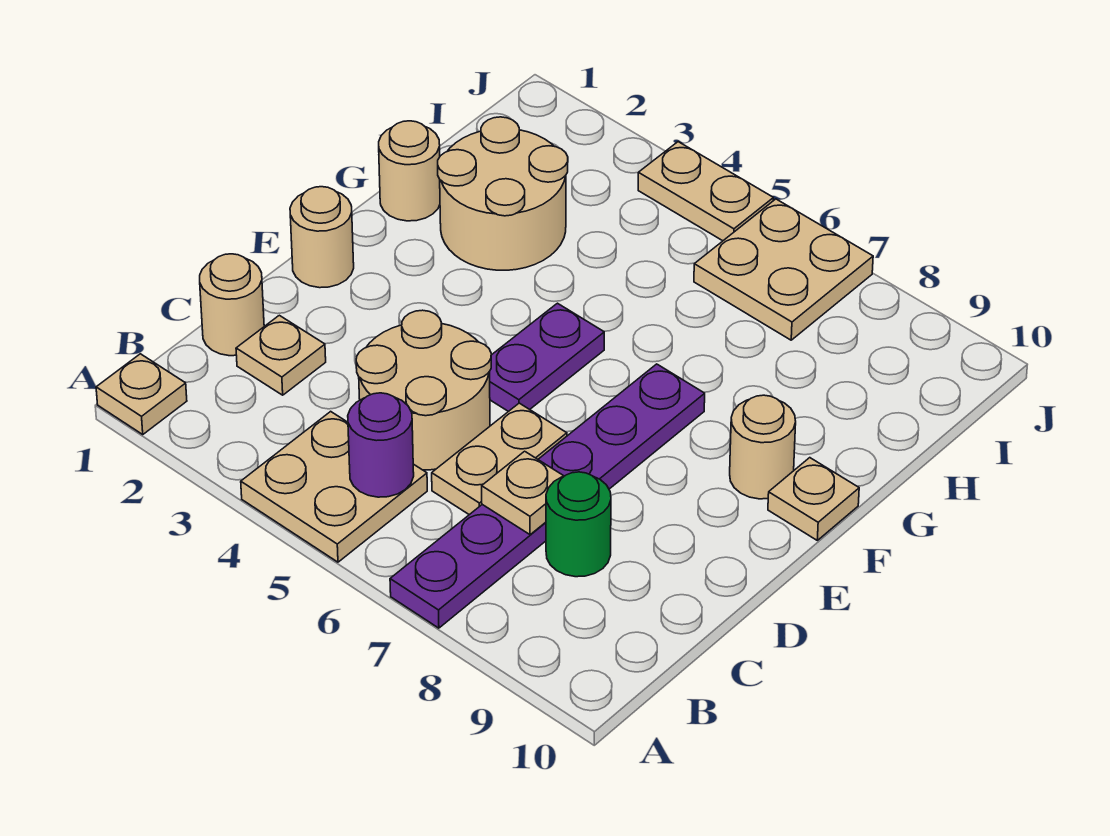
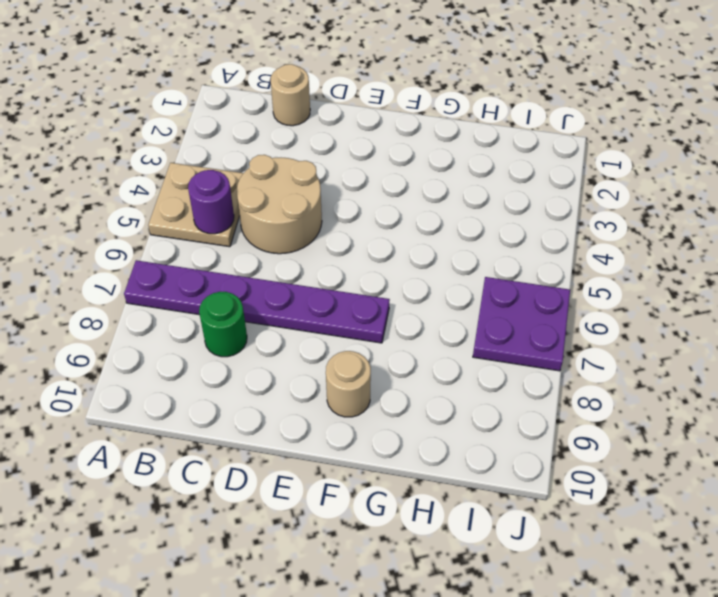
purple 2x2 plate [473,277,570,371] -> tan 2x2 plate [694,199,873,340]
none -> tan 1x1 plate [96,354,187,434]
none -> tan 1x1 plate [236,315,326,395]
none -> tan 1x2 plate [432,403,567,515]

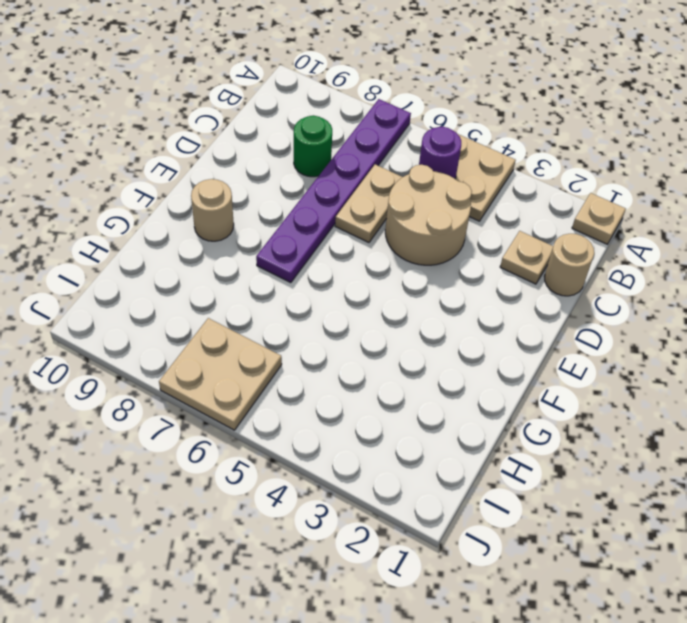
none -> tan 1x1 round brick [290,187,354,288]
none -> purple 1x2 plate [490,303,604,412]
none -> tan 1x1 plate [768,458,859,540]

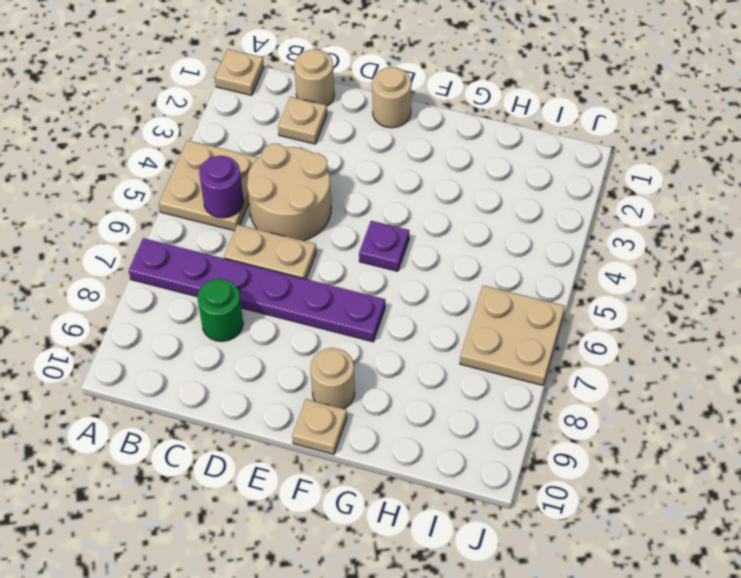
purple 1x1 plate [359,221,409,271] -> purple 1x2 plate [490,303,604,412]
none -> tan 1x1 round brick [379,121,440,221]
none -> tan 2x2 round brick [438,117,568,270]
none -> tan 1x2 plate [638,142,773,241]

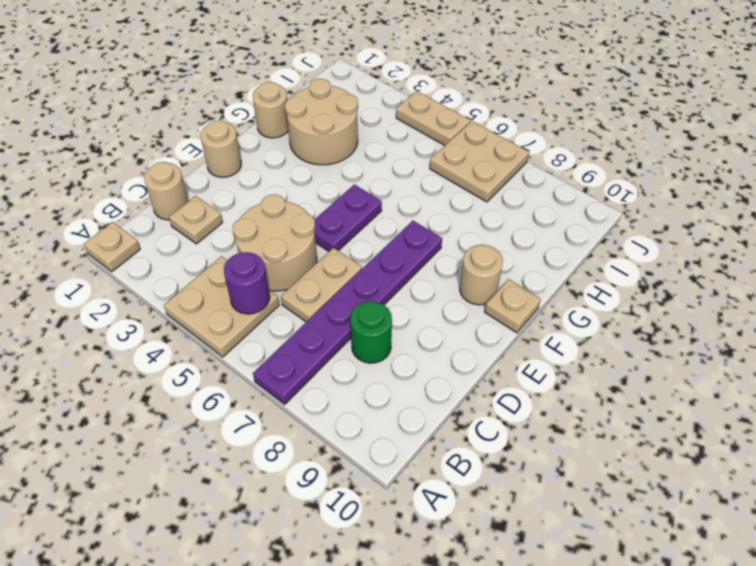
none -> tan 1x1 plate [482,451,563,535]

